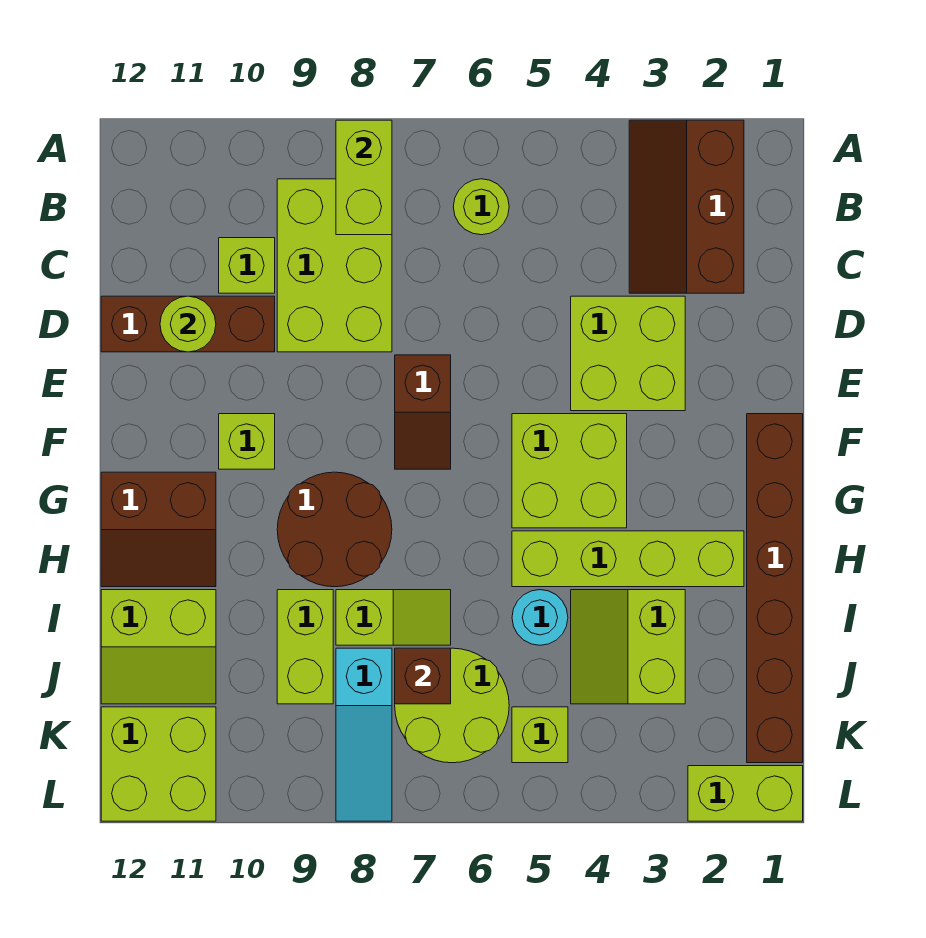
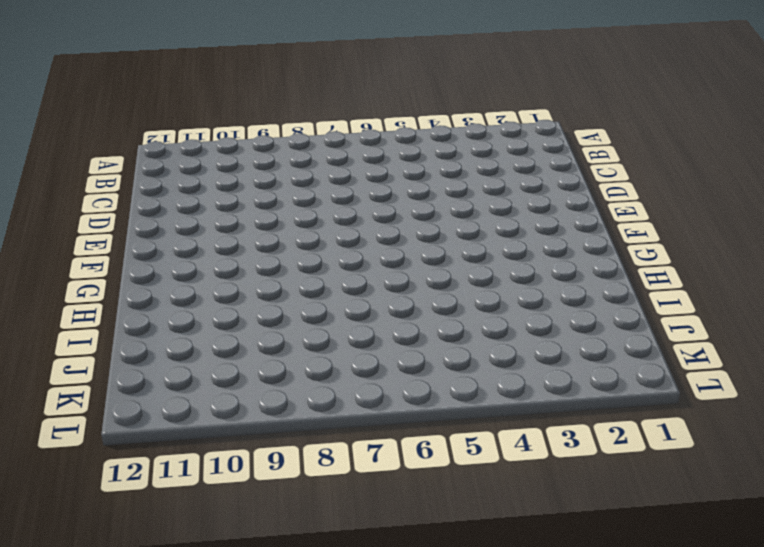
none -> brown 2x3 slope [629,120,744,293]
none -> lime 1x1 round brick [453,179,509,235]
none -> lime 2x3 brick [277,179,392,352]

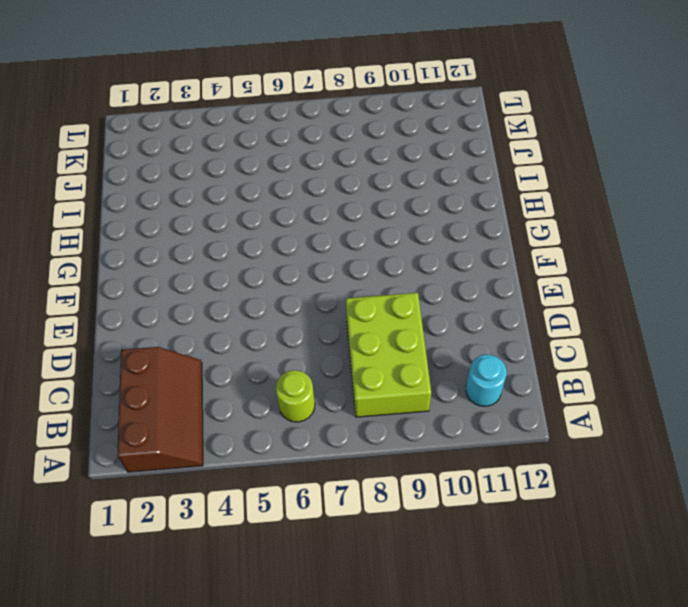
cyan 1x1 round brick [466,355,507,406] -> cyan 1x1 round brick moved to [512,590,568,645]
none -> lime 1x1 brick [219,238,275,293]
none -> lime 2x2 brick [571,296,685,411]
none -> brown 1x3 brick [101,296,275,352]

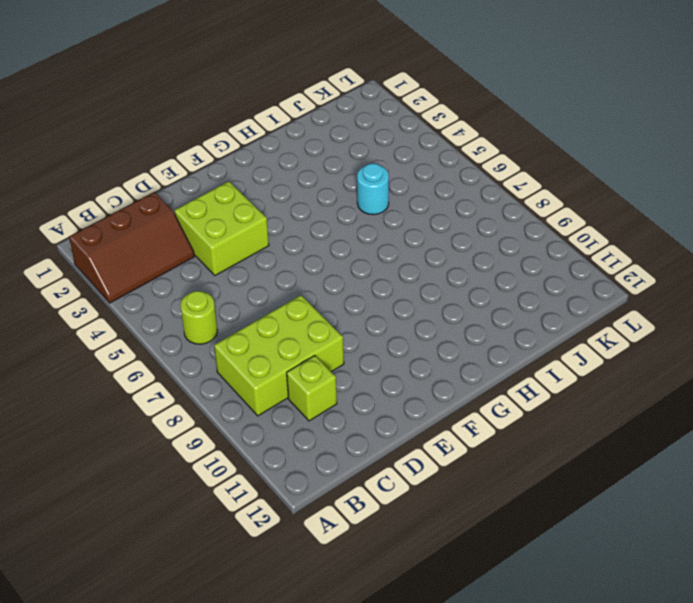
none -> brown 1x3 brick [101,296,275,352]
none -> brown 1x2 slope [395,355,451,469]
none -> brown 1x6 brick [747,414,803,763]

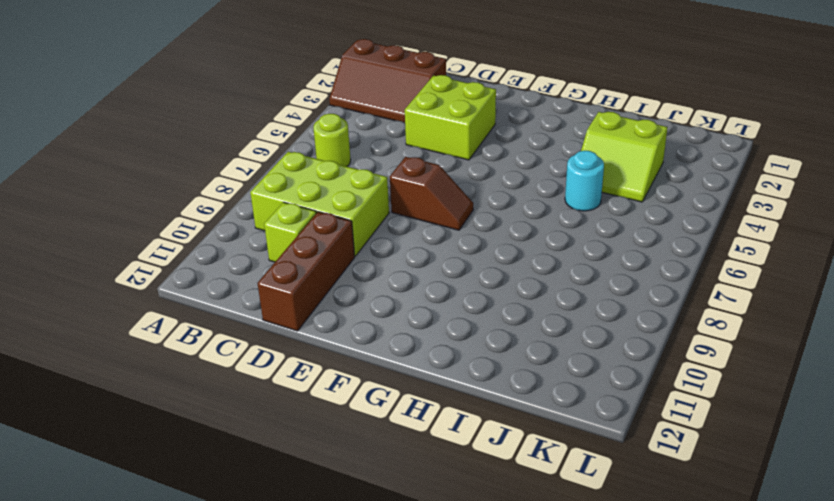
none -> brown 1x6 brick [747,414,803,763]
none -> lime 2x2 brick [512,414,627,528]
none -> lime 1x1 brick [219,414,275,469]

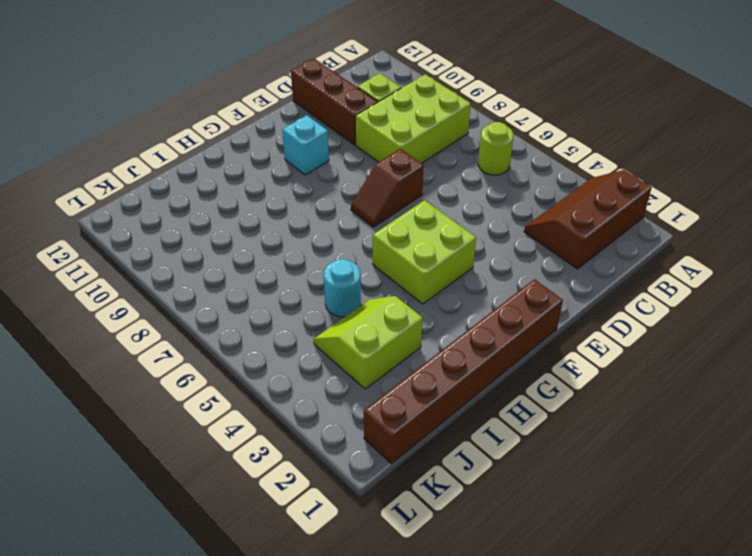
cyan 1x1 brick [282,115,329,175] -> lime 1x1 brick [219,414,275,469]
none -> lime 2x2 brick [571,296,685,411]
none -> brown 2x2 round brick [277,472,392,587]
none -> brown 2x2 slope [101,472,216,587]

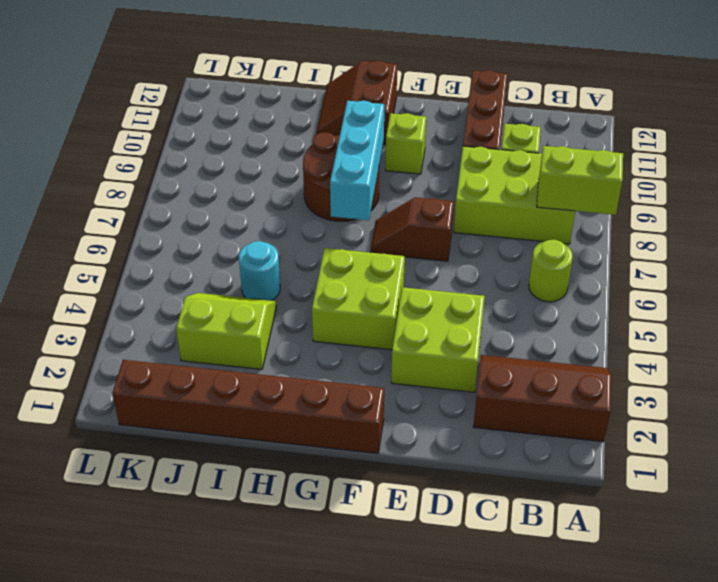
cyan 1x3 brick [330,101,384,220] -> none
none -> lime 1x4 brick [512,531,744,587]
none -> lime 1x2 slope [336,590,451,645]
none -> lime 1x2 brick [277,590,333,704]

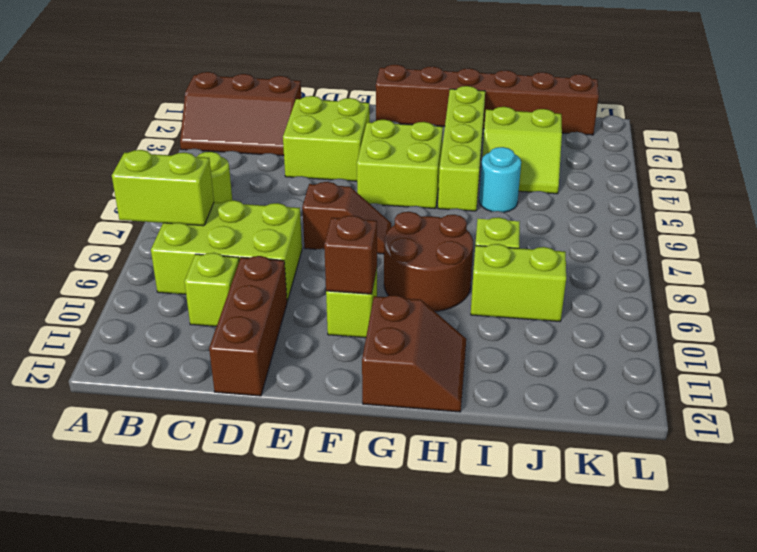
brown 1x1 brick [324,216,377,294] -> brown 1x1 brick moved to [395,648,451,704]
none -> lime 2x2 slope [101,590,216,704]
none -> lime 2x2 round brick [395,648,509,763]
none -> cyan 1x3 slope [336,648,392,821]

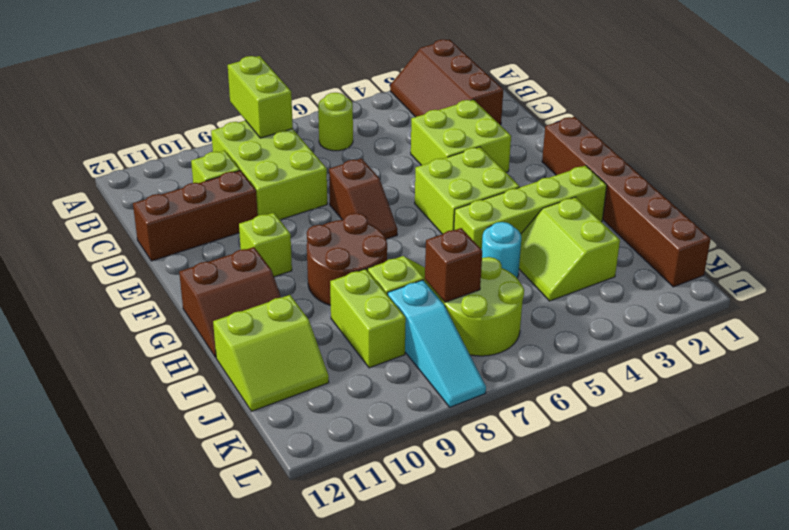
none -> lime 1x1 brick [512,707,568,763]
none -> lime 2x2 brick [101,707,216,821]
none -> lime 1x2 brick [688,766,803,821]

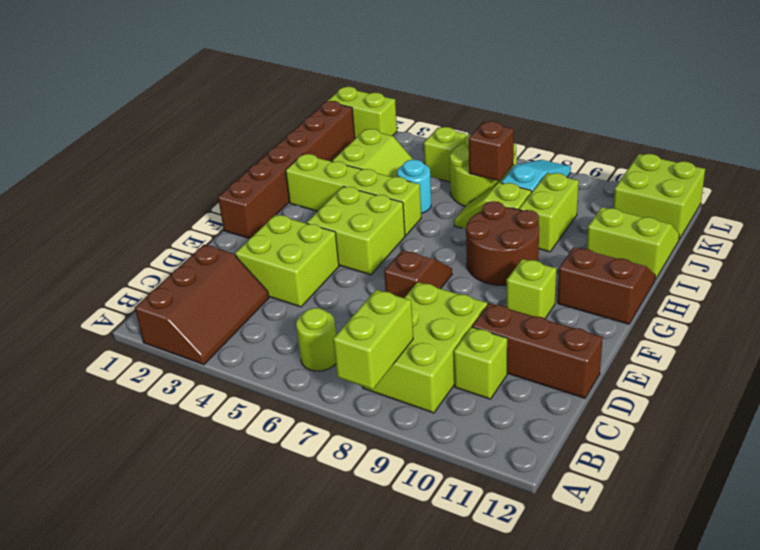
none -> lime 1x1 round brick [160,296,216,352]

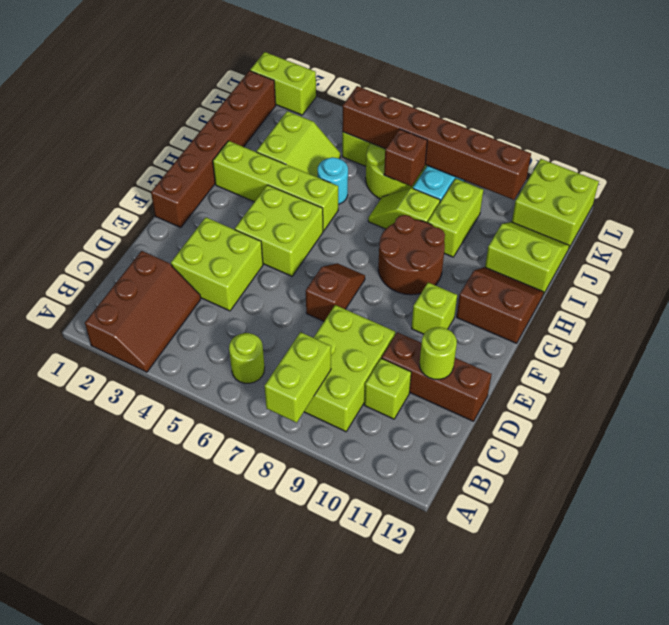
brown 1x6 brick [342,86,531,200] -> none

